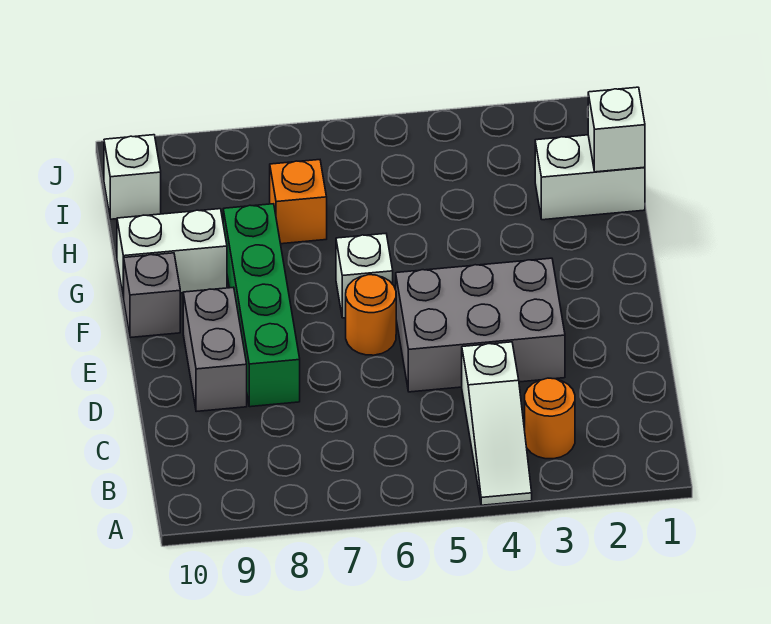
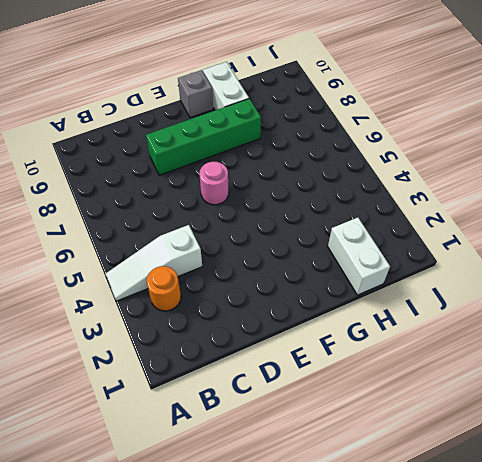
pink 1x1 round brick [199,162,229,205] -> orange 1x1 round brick [346,275,396,355]
none -> grey 2x3 brick [396,258,565,392]
none -> grey 1x2 brick [183,287,247,412]
none -> white 1x1 brick [336,234,393,318]

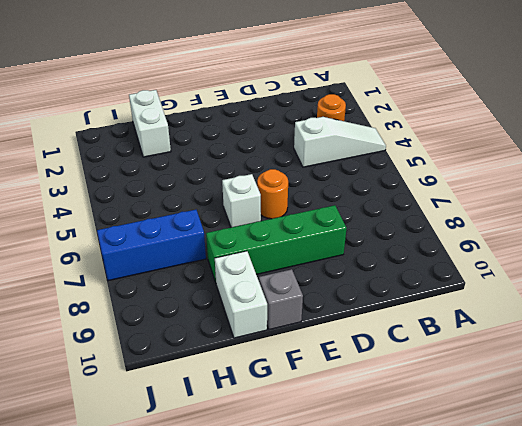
blue 1x3 brick [97,210,206,281] -> orange 1x1 brick [270,160,327,244]
none -> grey 2x3 brick [396,258,565,392]
none -> grey 1x2 brick [183,287,247,412]
none -> white 1x1 brick [104,135,161,219]

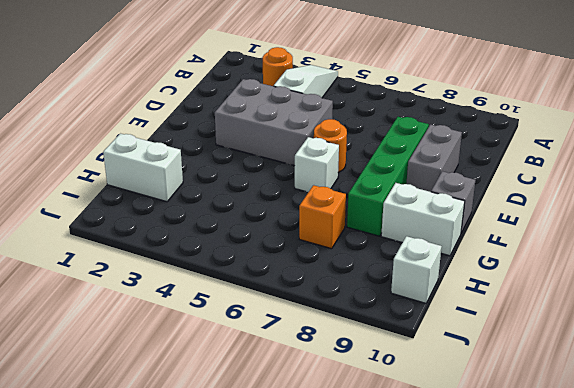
none -> white 1x1 brick [588,87,645,172]

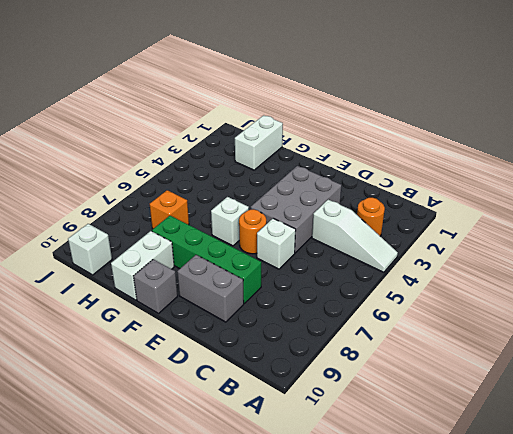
white 1x1 brick [257,218,296,269] -> white 1x1 brick moved to [588,87,645,172]

